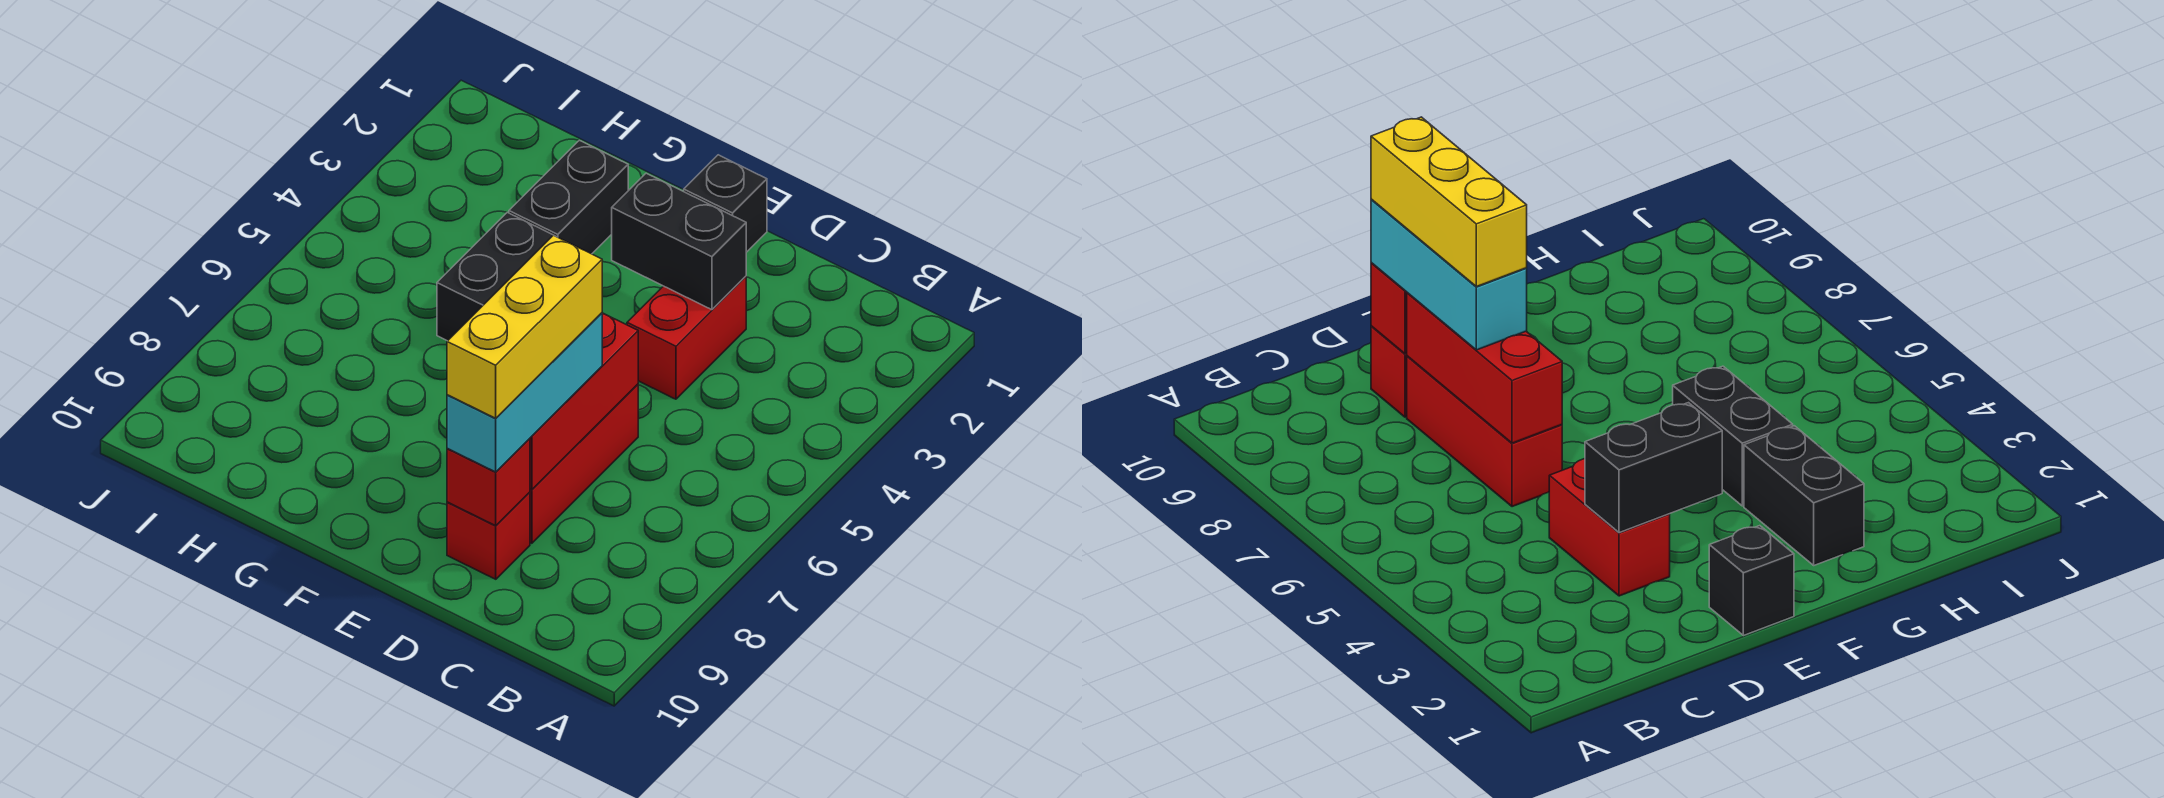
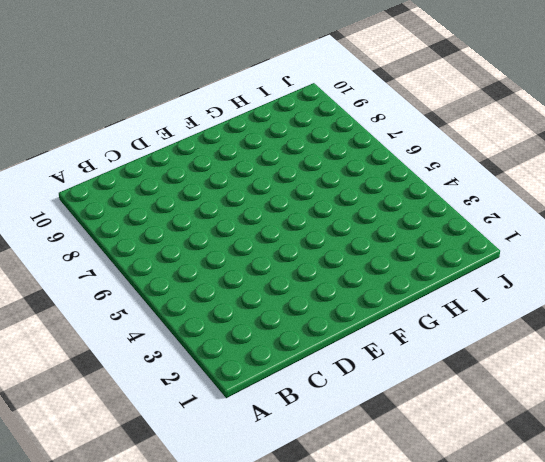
none -> red 1x2 brick [627,276,746,399]
none -> red 1x3 brick [530,384,638,543]

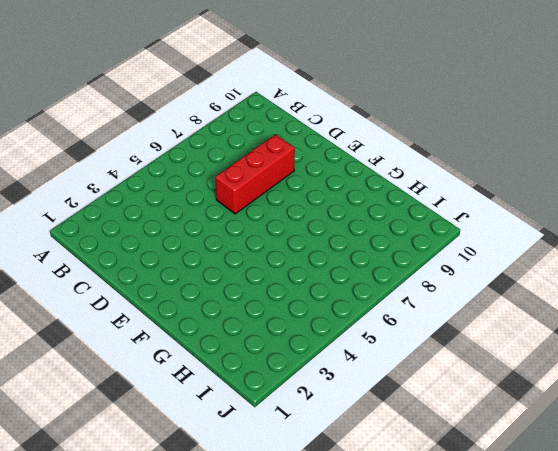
none -> red 1x2 brick [627,276,746,399]
none -> red 1x1 brick [447,492,530,579]

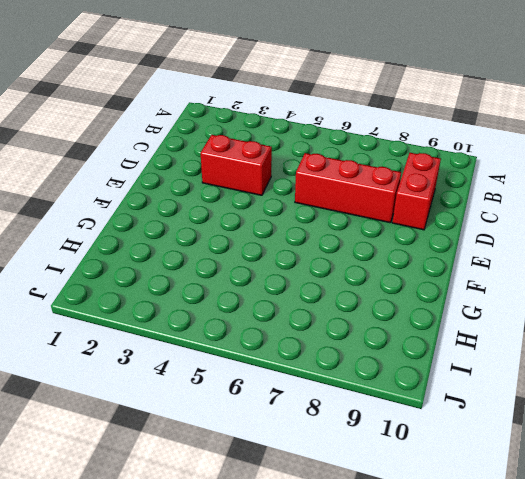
red 1x2 brick [392,153,441,230] -> red 1x1 brick [447,492,530,579]
none -> black 1x1 brick [684,155,767,252]
none -> black 1x2 brick [509,140,628,254]

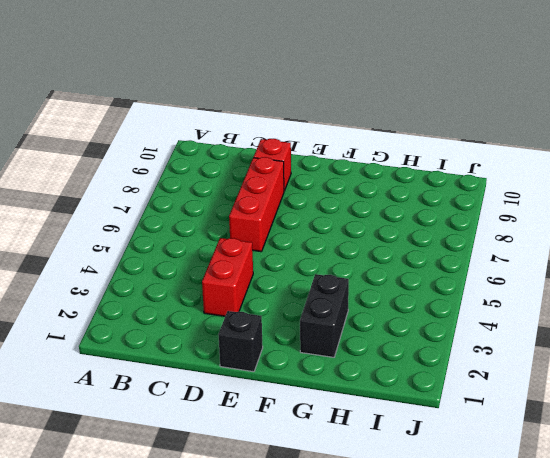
none -> black 1x2 brick [437,212,553,341]
none -> black 1x2 brick [612,173,746,310]

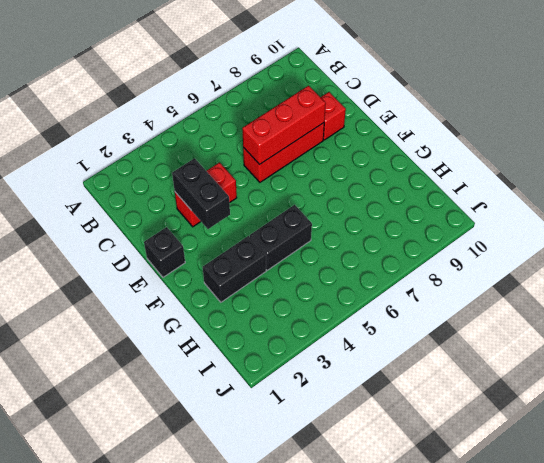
none -> red 1x1 brick [447,439,530,526]
none -> cyan 1x3 brick [447,313,602,472]

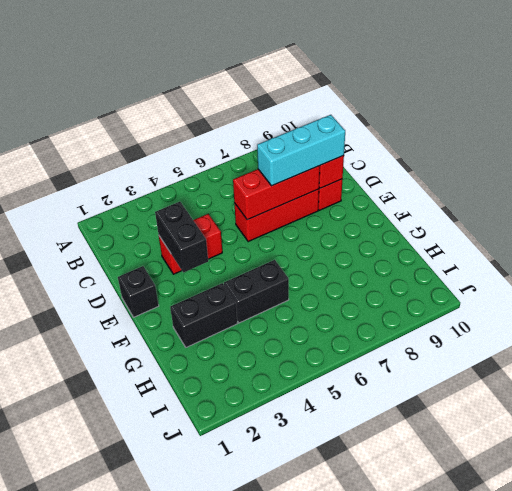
none -> yellow 1x3 brick [447,235,602,418]

